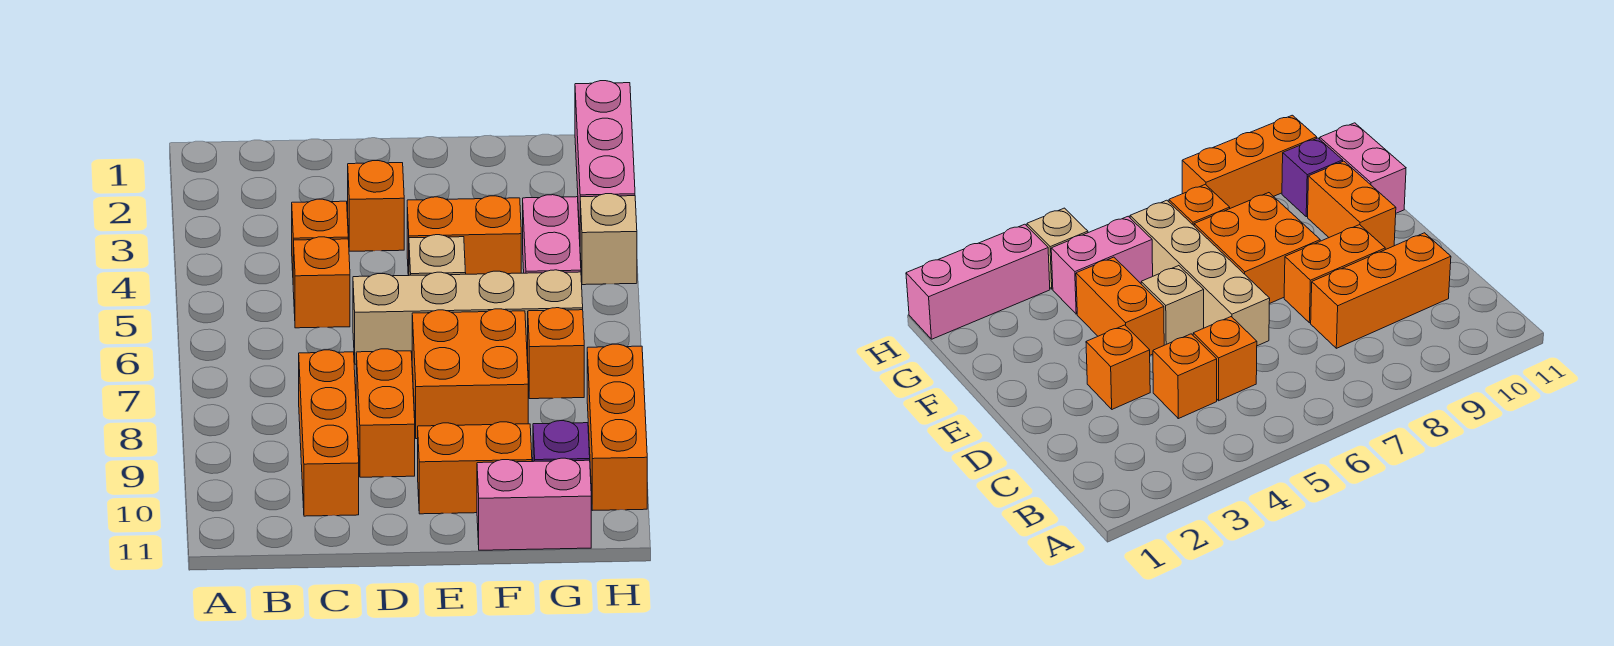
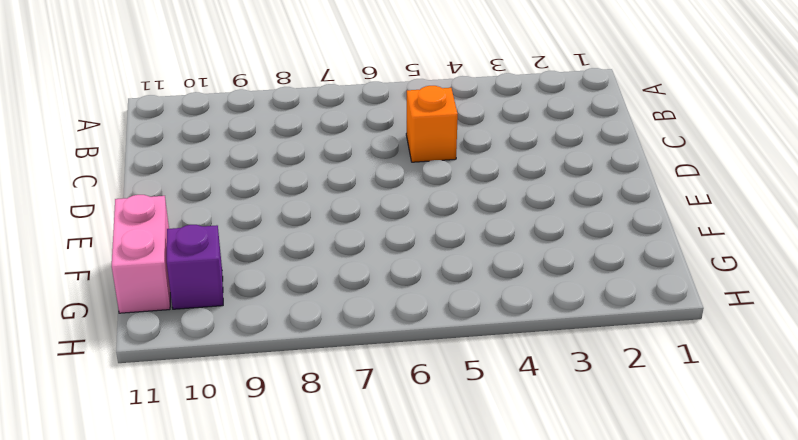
none -> orange 1x1 brick [292,199,348,271]
none -> orange 1x3 brick [299,350,359,516]
none -> orange 1x1 brick [348,161,404,251]

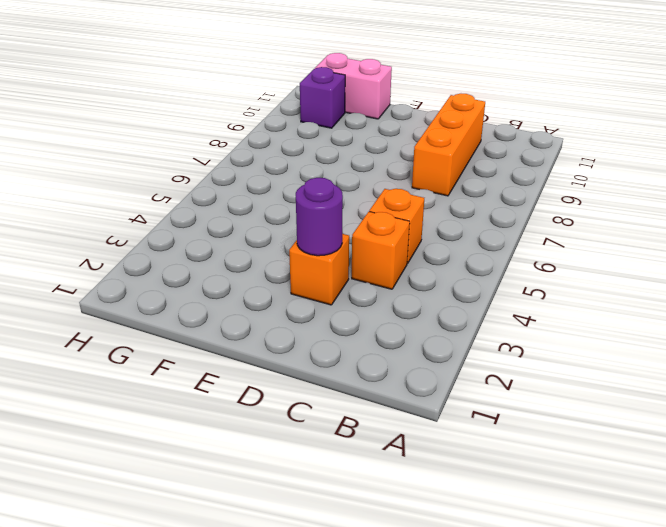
purple 1x1 round brick [296,178,343,256] -> none
none -> tan 1x4 brick [353,270,583,364]
none -> orange 1x2 brick [356,349,415,477]
none -> orange 1x2 brick [407,196,521,275]

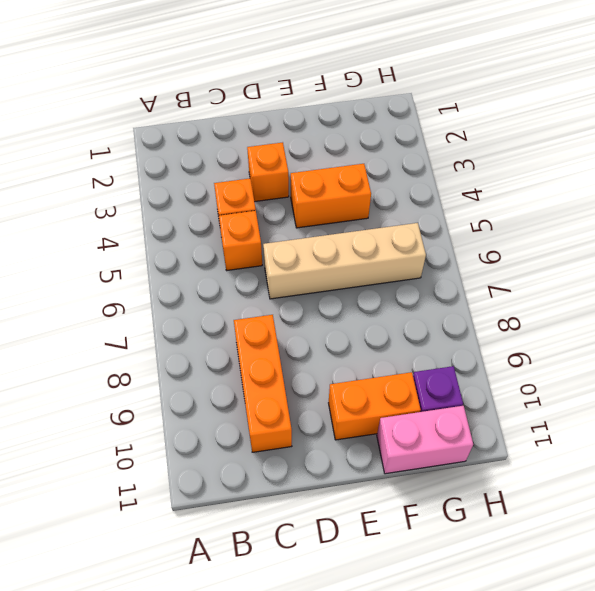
none -> orange 1x2 brick [356,349,415,477]
none -> tan 1x1 brick [409,235,466,275]
none -> orange 2x2 brick [412,309,528,439]

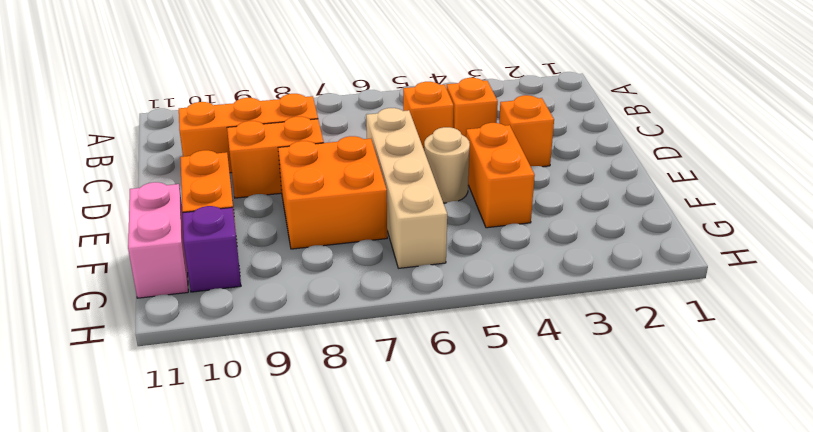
tan 1x1 round brick [424,127,470,203] -> tan 1x1 brick [409,235,466,275]
none -> pink 1x2 brick [523,195,581,273]
none -> orange 1x1 brick [528,308,584,399]
none -> pink 1x3 brick [575,81,635,231]

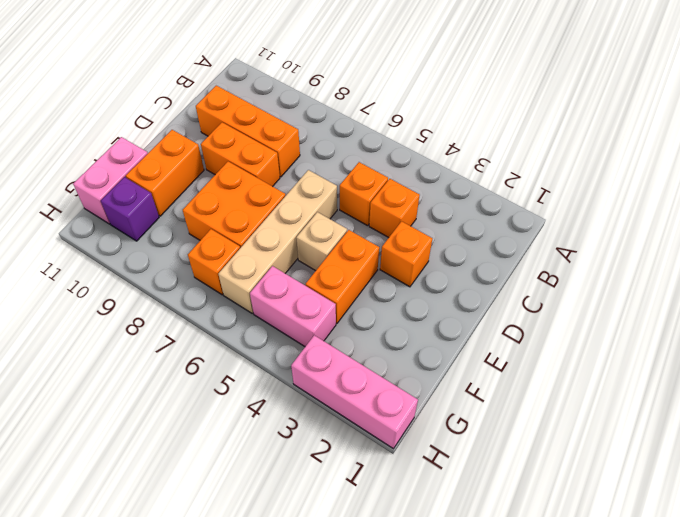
none -> tan 1x1 brick [580,194,637,285]
none -> orange 1x3 brick [587,344,647,510]

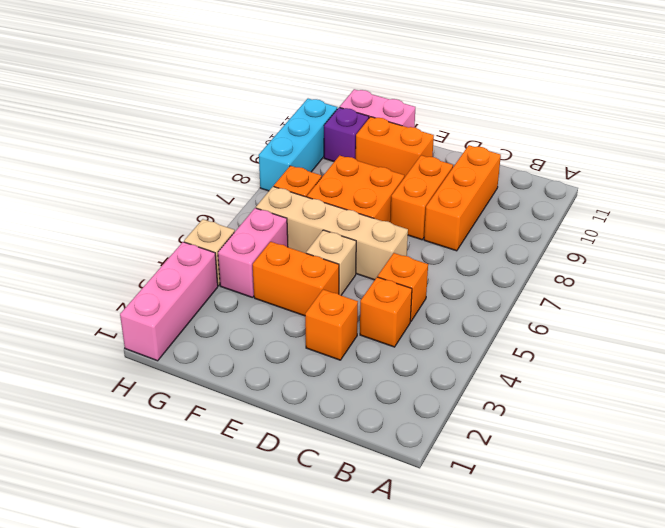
cyan 1x3 brick [259,99,337,191] -> orange 1x3 brick [587,344,647,510]

